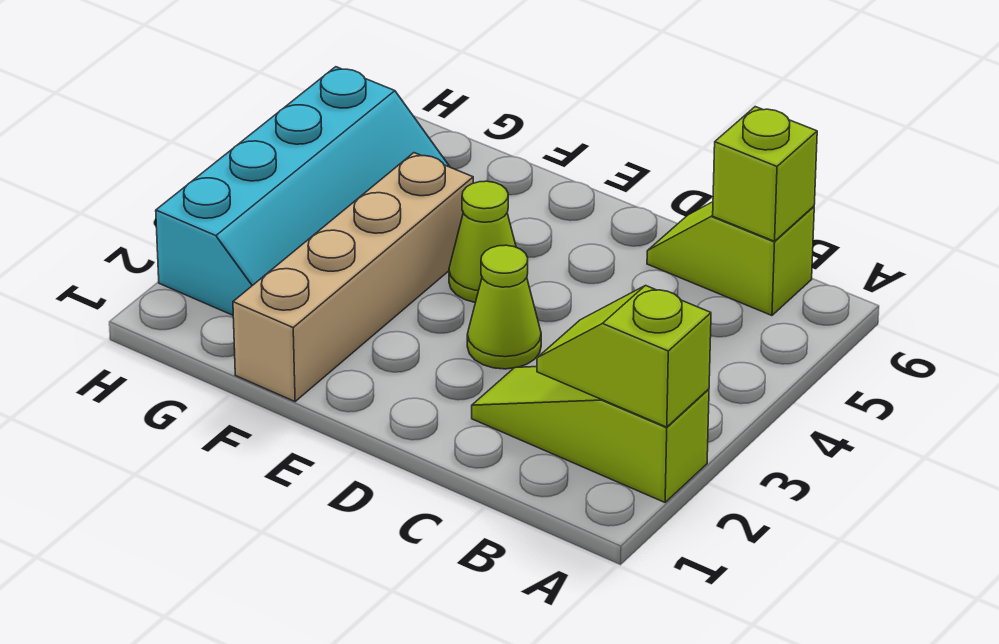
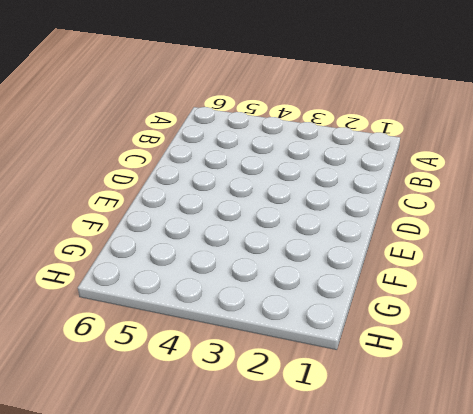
none -> lime 1x3 slope [472,367,709,502]
none -> lime 1x2 slope [647,202,814,315]

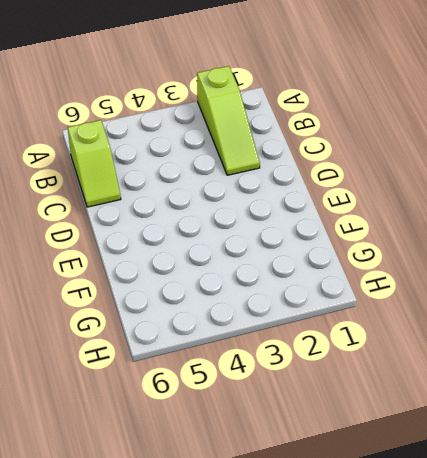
none -> lime 1x1 cone [467,245,541,369]
none -> lime 1x1 cone [449,181,516,303]

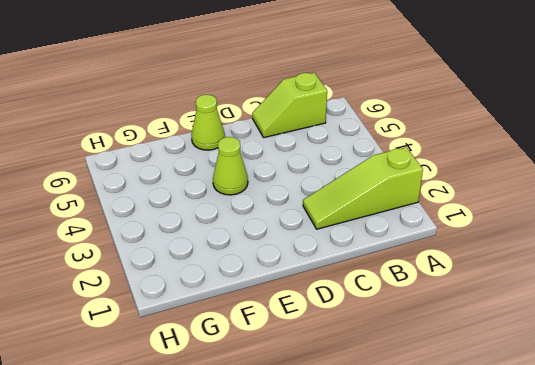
lime 1x1 cone [191,95,225,150] -> lime 1x1 cone moved to [467,245,541,369]
none -> tan 1x4 brick [233,153,473,402]
none -> cyan 2x4 slope [156,67,450,315]

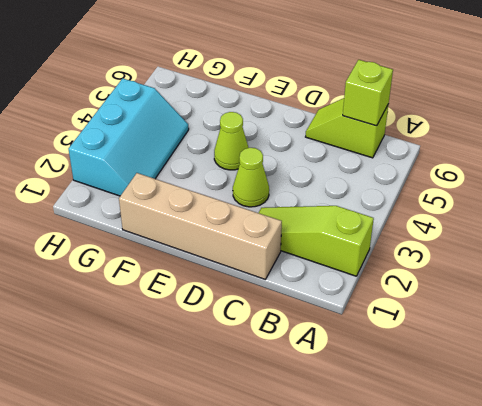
tan 1x4 brick [119,173,282,279] -> tan 1x4 brick turned to [233,153,473,402]
cyan 2x3 slope [69,79,189,196] -> cyan 2x4 slope [156,67,450,315]
none -> lime 1x2 slope [537,285,711,427]

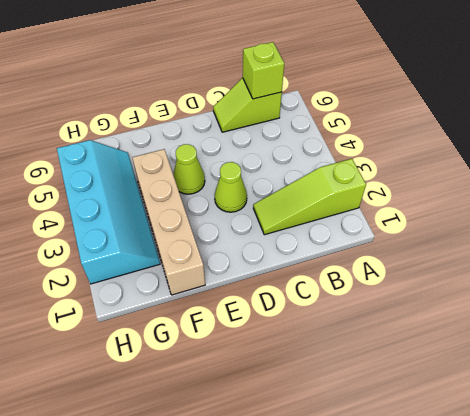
none -> lime 1x2 slope [537,285,711,427]

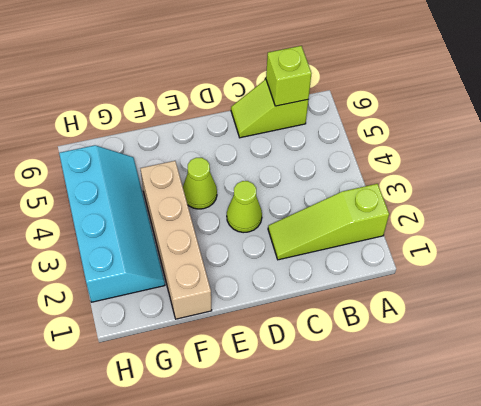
none -> lime 1x2 slope [537,285,711,427]

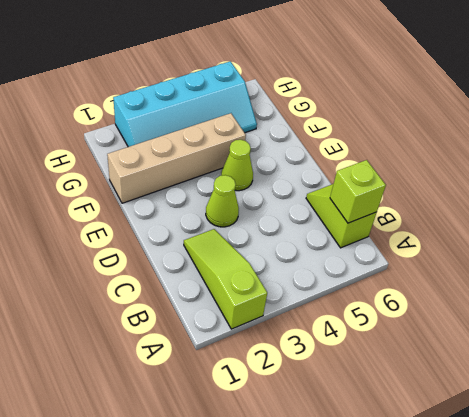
none -> lime 1x2 slope [537,285,711,427]

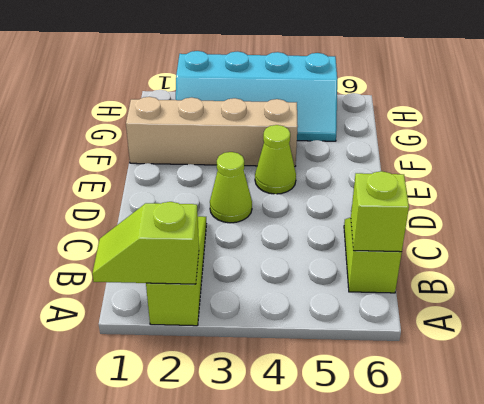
lime 1x2 slope [92,202,199,284] -> lime 1x2 slope turned to [537,285,711,427]

